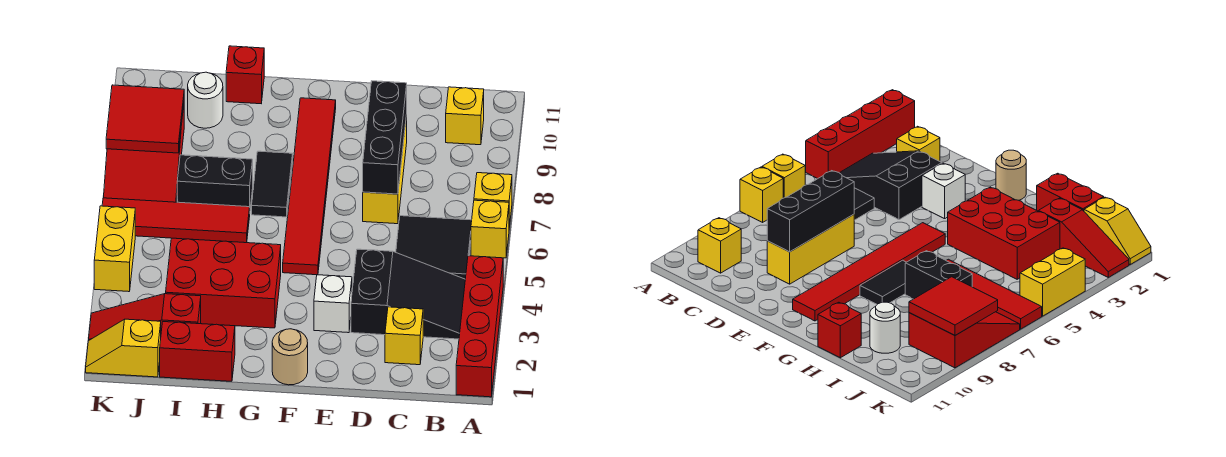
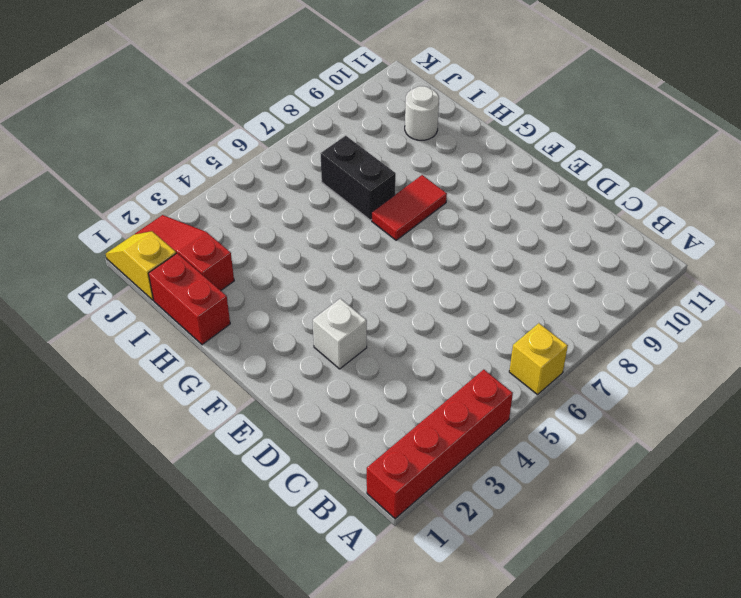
red 1x2 tile [372,175,447,240] -> black 1x2 tile [252,151,293,217]
none -> yellow 1x1 brick [474,173,512,227]
none -> black 2x3 slope [351,249,465,339]
none -> black 2x2 tile [396,216,472,279]

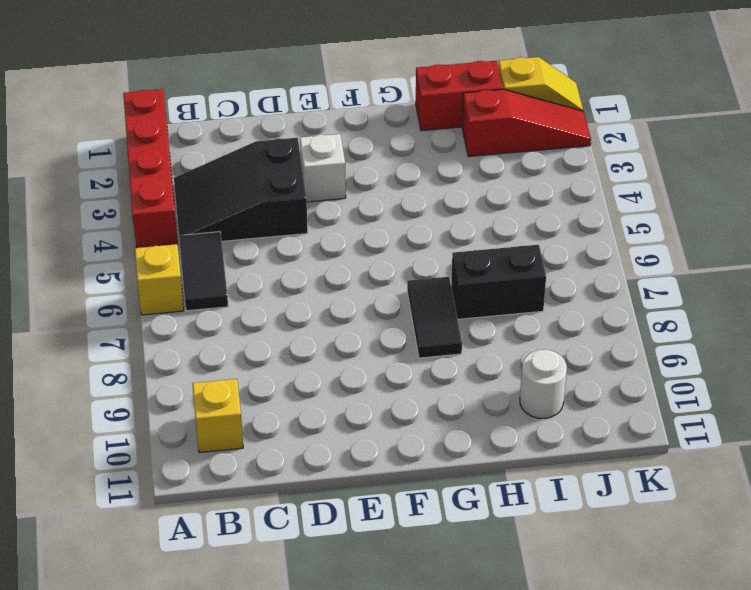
black 1x2 tile [179,232,228,311] -> black 2x2 tile [396,216,472,279]
none -> yellow 1x1 brick [474,173,512,227]
none -> yellow 1x1 brick [385,307,423,365]
none -> yellow 1x3 brick [363,115,407,224]

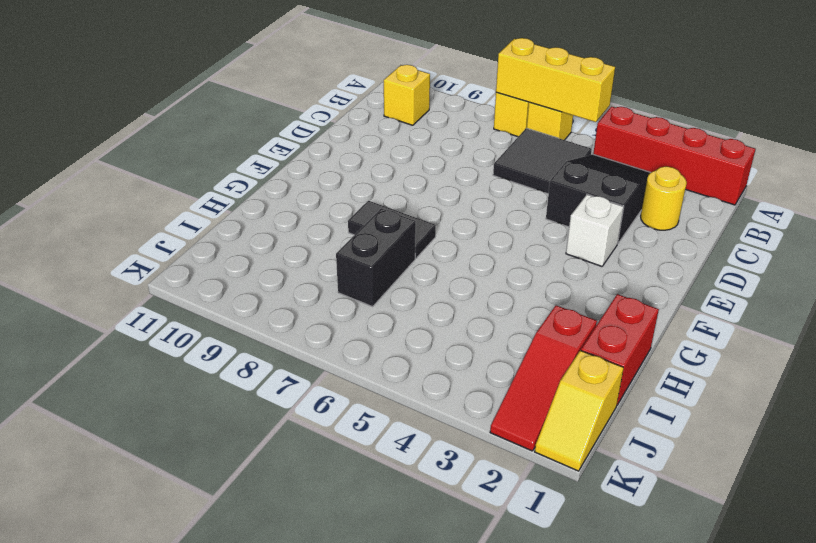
yellow 1x3 brick [496,38,615,122] -> yellow 1x3 brick moved to [363,115,407,224]
yellow 1x1 round brick [641,166,687,230] -> yellow 1x1 brick [385,307,423,365]
none -> tan 1x1 round brick [272,329,308,385]
none -> red 1x6 tile [283,98,336,275]
none -> red 2x3 brick [166,238,281,328]

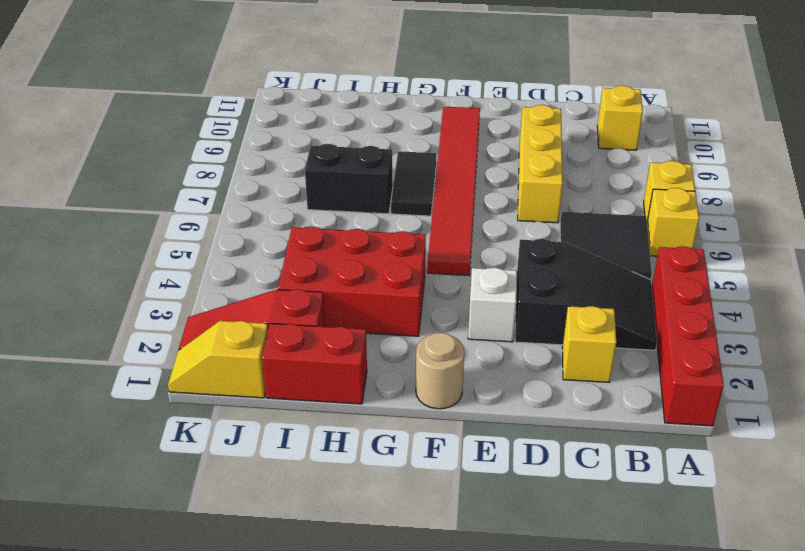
none -> red 1x4 tile [102,198,250,243]
none -> red 1x1 brick [226,46,264,104]
none -> white 1x1 round brick [188,72,223,128]

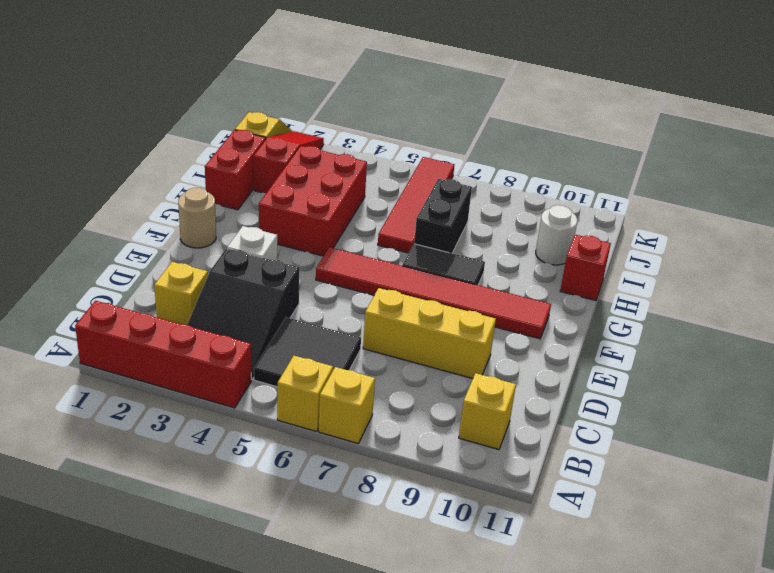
none -> red 2x3 slope [103,106,184,202]
none -> yellow 1x2 brick [94,206,135,292]
none -> black 1x3 brick [363,81,407,194]

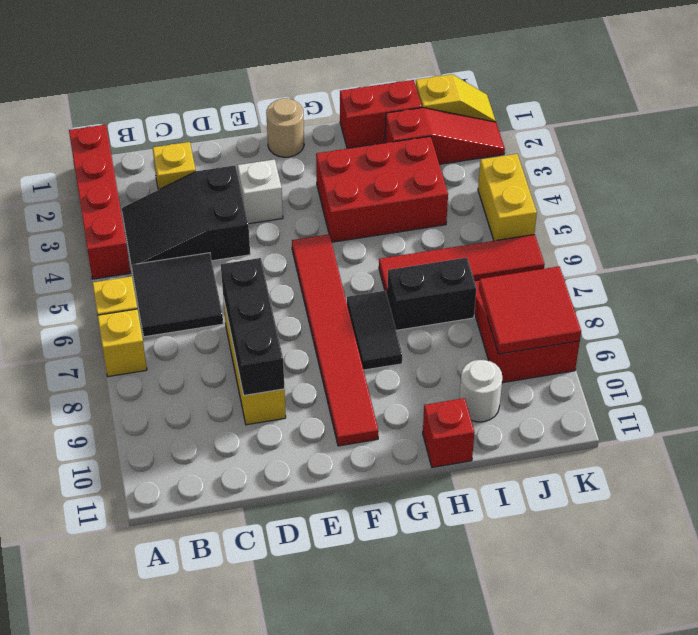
none -> yellow 1x1 brick [446,87,484,145]

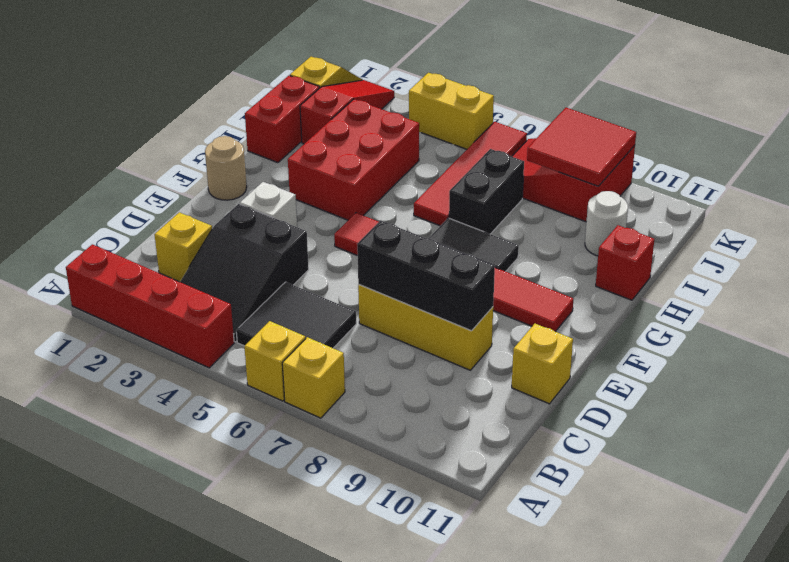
yellow 1x1 brick [512,324,573,404] -> yellow 1x1 brick moved to [446,87,484,145]

